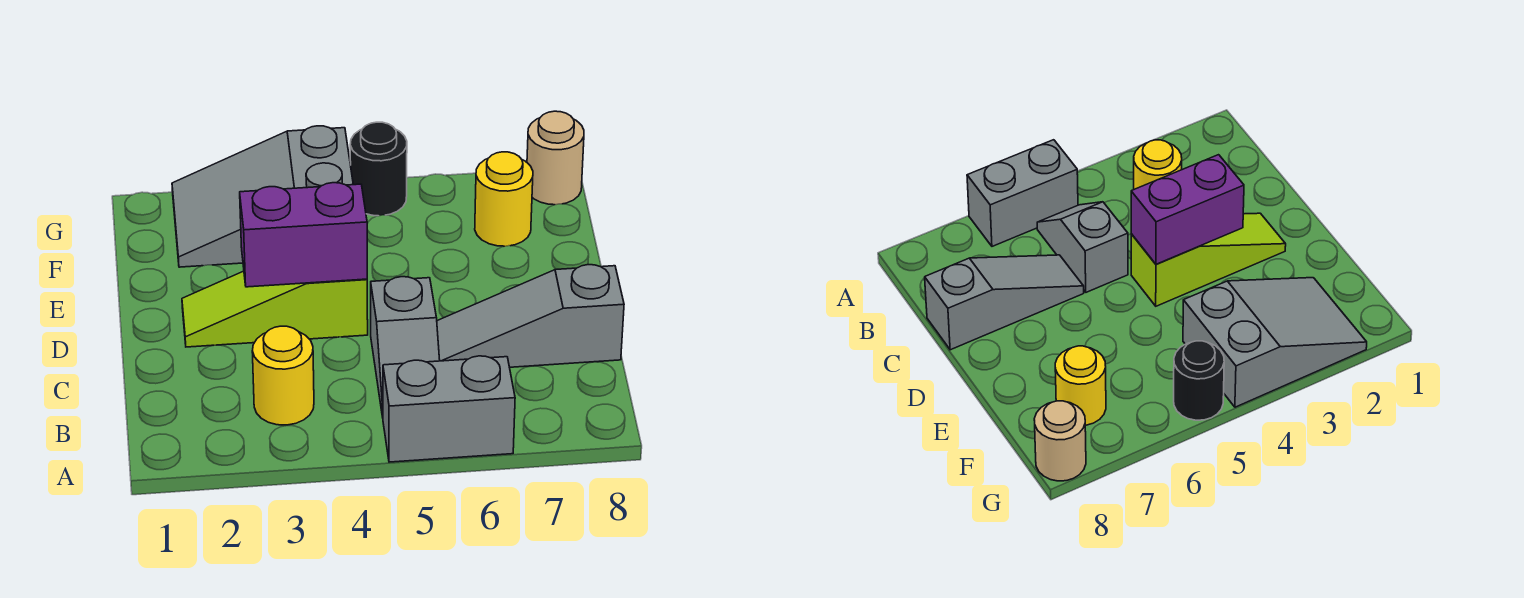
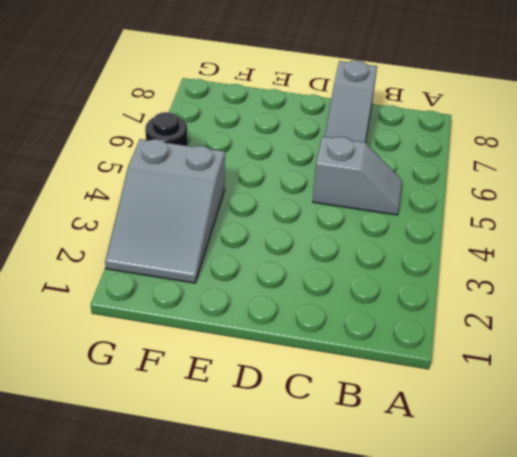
none -> grey 1x2 brick [383,356,515,462]
none -> yellow 1x1 round brick [252,326,314,425]

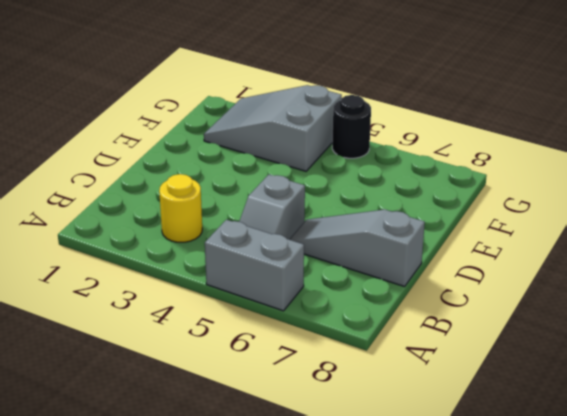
none -> lime 1x3 slope [182,271,368,347]
none -> yellow 1x1 round brick [475,152,533,246]

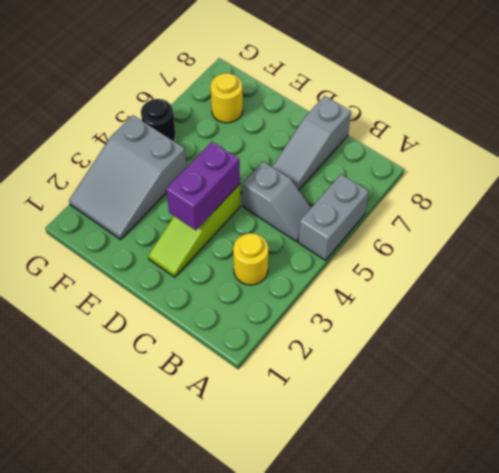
none -> tan 1x1 round brick [527,111,584,205]

